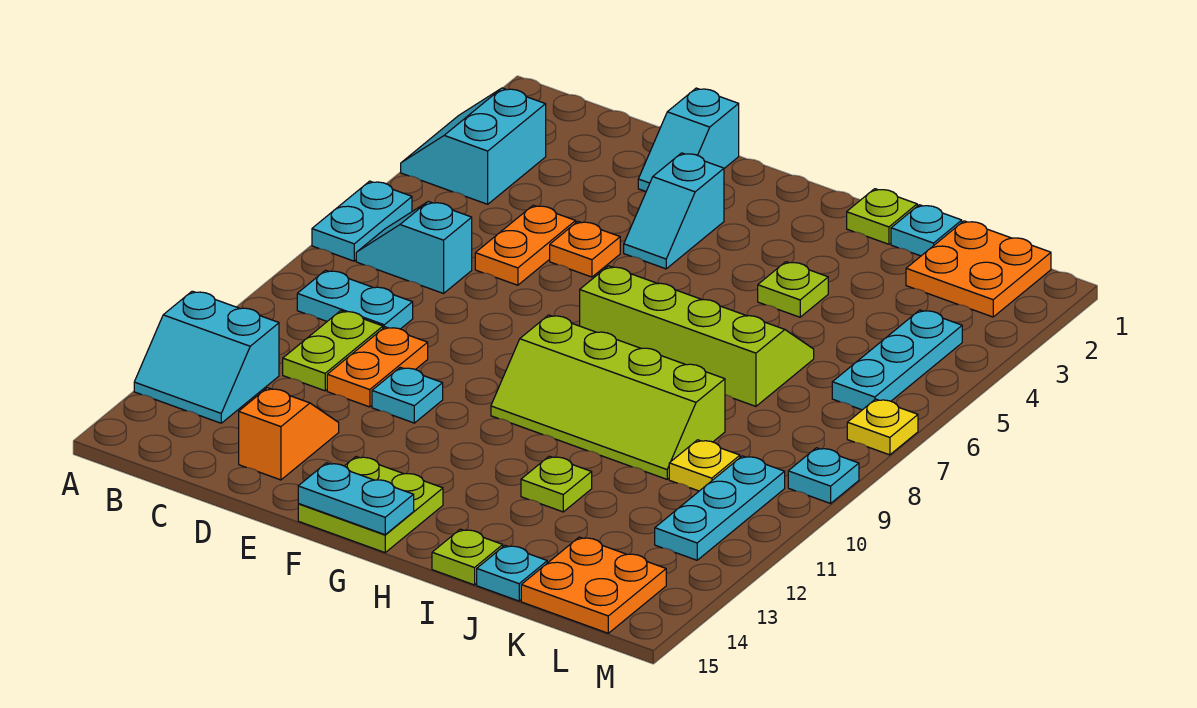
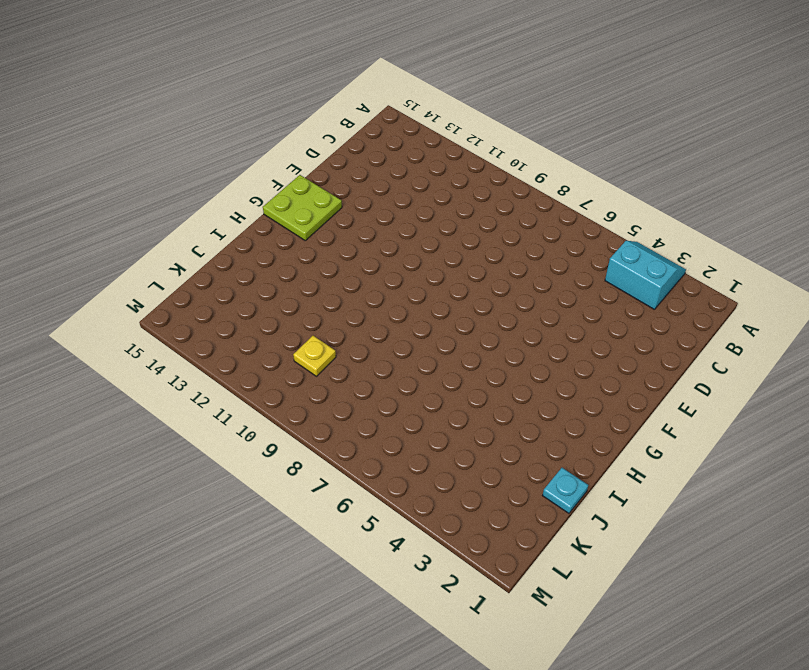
none -> cyan 1x2 plate [312,181,412,261]
none -> cyan 2x2 slope [134,291,279,423]
none -> cyan 1x2 slope [356,201,472,293]
none -> cyan 1x2 plate [297,270,413,329]

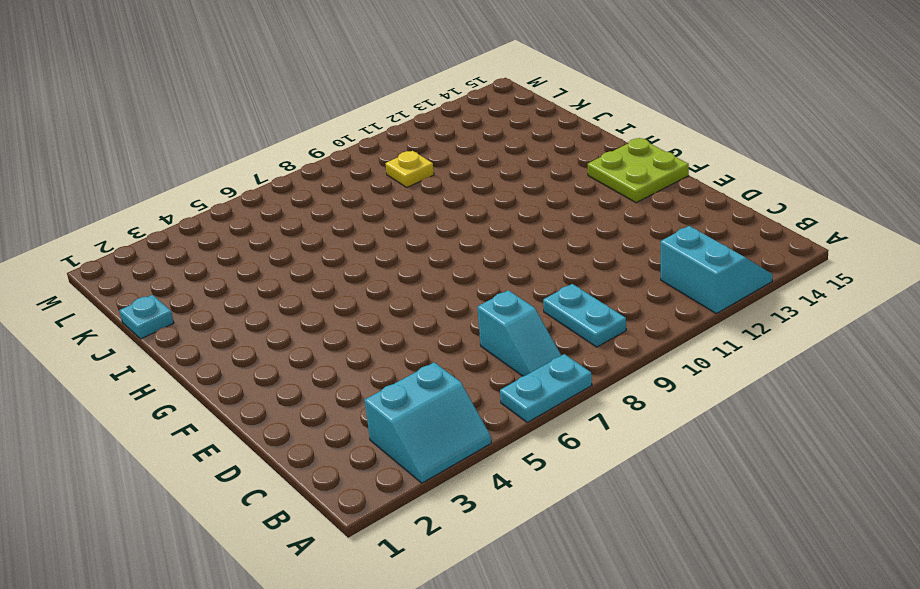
none -> lime 1x2 plate [283,311,383,391]
none -> orange 1x2 plate [475,205,576,285]
none -> orange 1x2 plate [327,327,428,407]
none -> orange 1x2 slope [239,388,339,480]

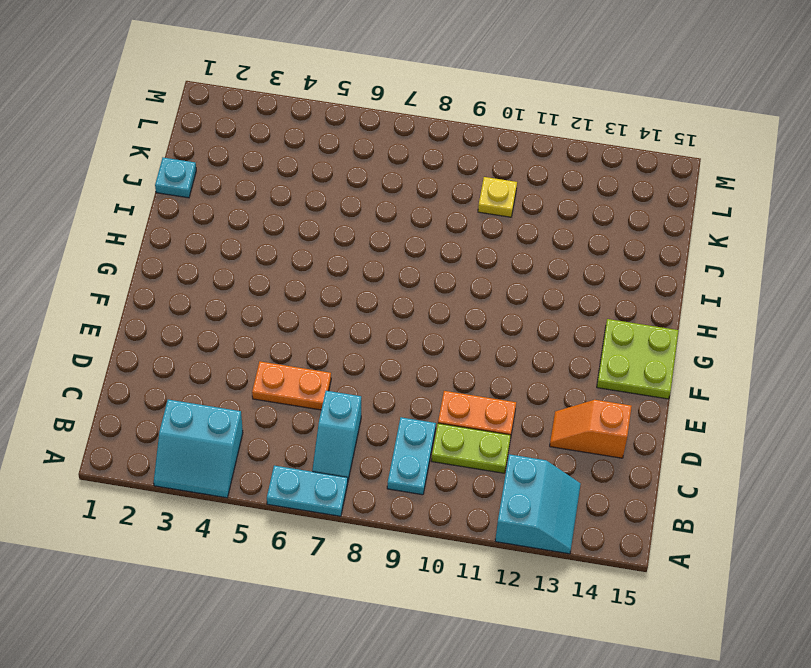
none -> cyan 1x2 slope [638,88,739,192]
none -> orange 1x1 plate [550,222,620,277]
none -> cyan 1x1 plate [372,367,443,423]
none -> cyan 1x2 slope [624,153,724,269]

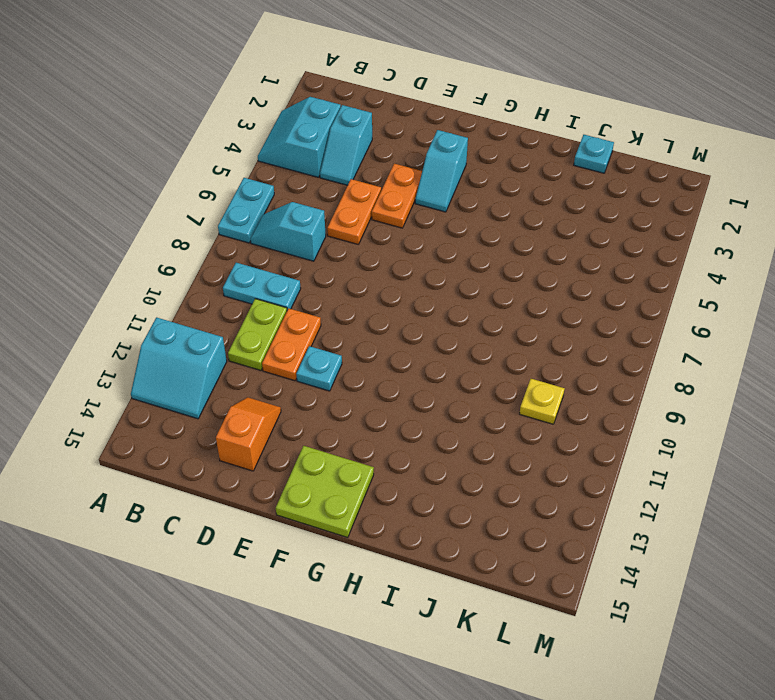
cyan 1x2 slope [320,105,372,185] -> cyan 1x2 slope moved to [638,88,739,192]
orange 1x2 plate [372,164,422,228] -> orange 1x1 plate [550,222,620,277]
none -> lime 2x4 slope [580,266,814,406]
none -> lime 2x4 slope [491,315,725,479]
none -> lime 1x1 plate [847,189,917,244]
none -> lime 1x1 plate [758,262,828,317]

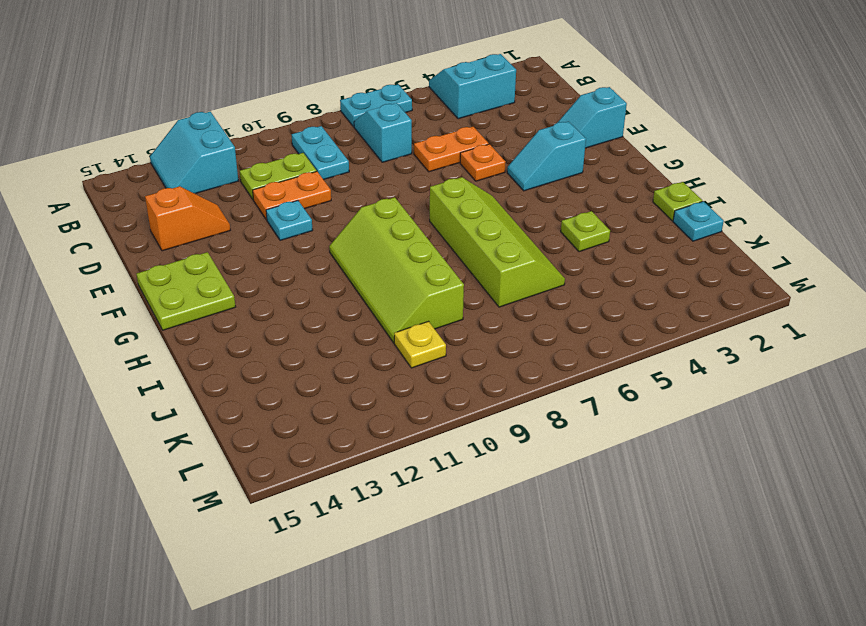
none -> lime 1x1 plate [521,456,592,512]
none -> lime 1x1 plate [432,529,503,585]
none -> cyan 1x1 plate [477,545,547,601]
none -> orange 2x2 plate [906,221,1051,317]

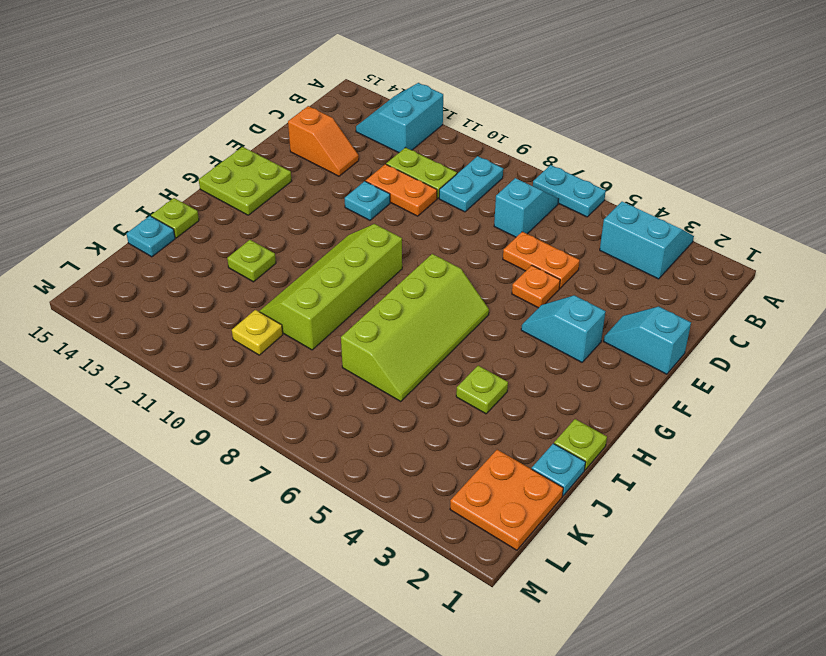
none -> orange 2x2 plate [521,537,666,633]
none -> cyan 1x3 plate [832,310,962,410]
none -> cyan 1x3 plate [655,456,785,560]
none -> yellow 1x1 plate [847,399,918,455]

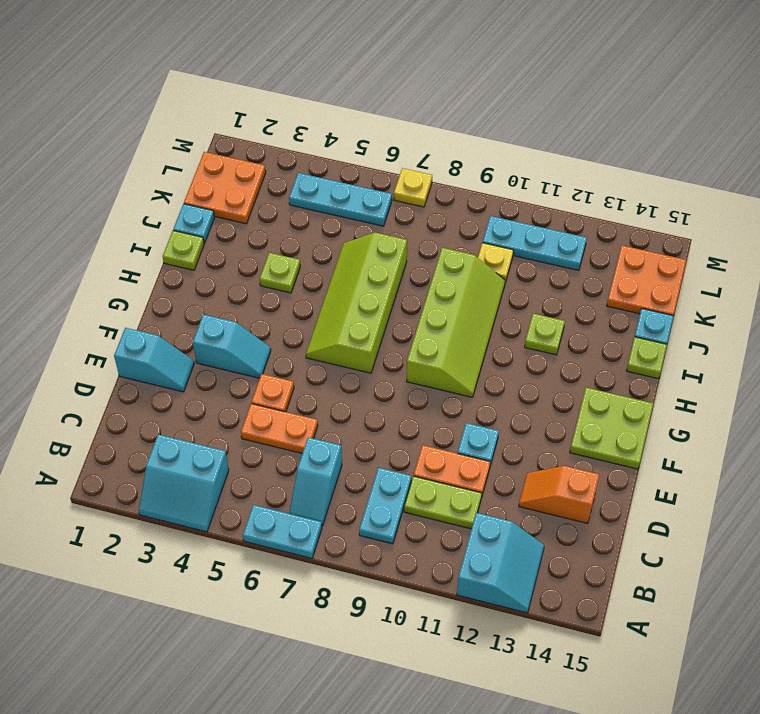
none -> cyan 1x1 plate [788,448,859,503]
none -> cyan 1x2 plate [298,463,414,535]

